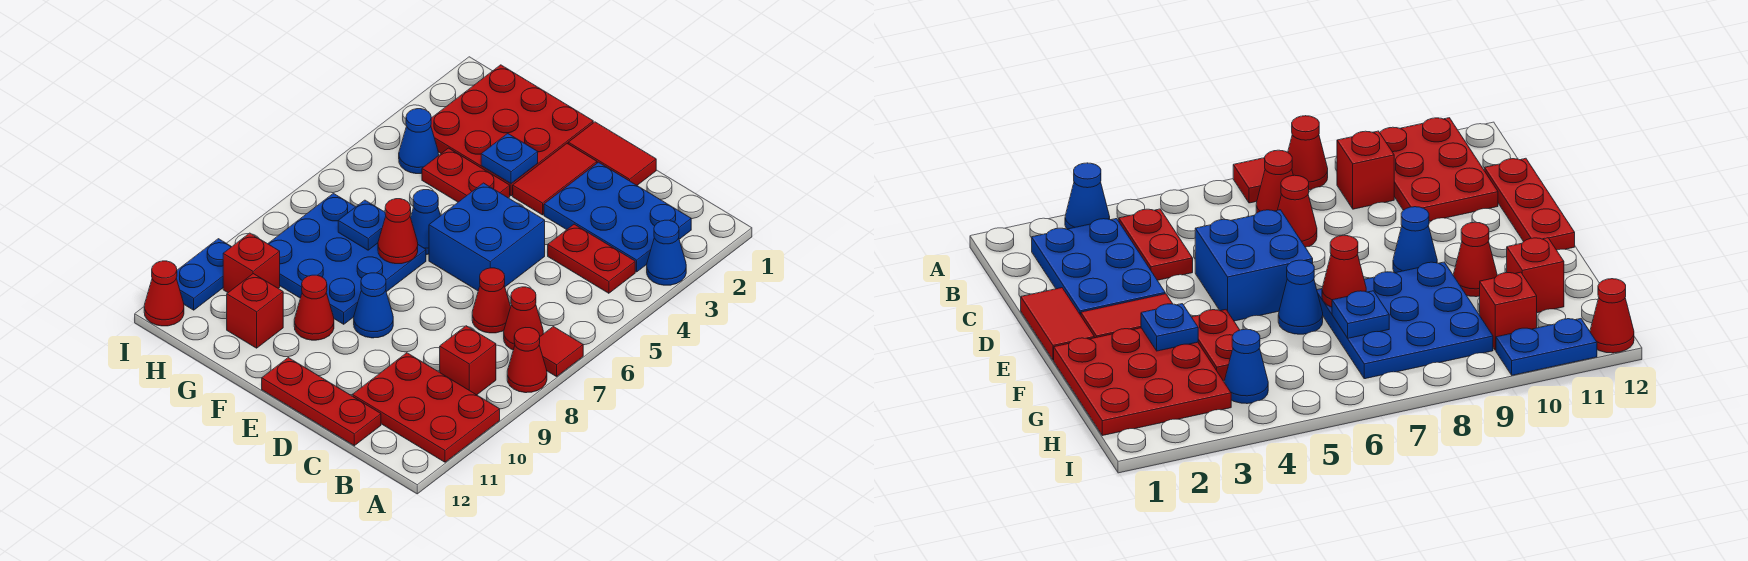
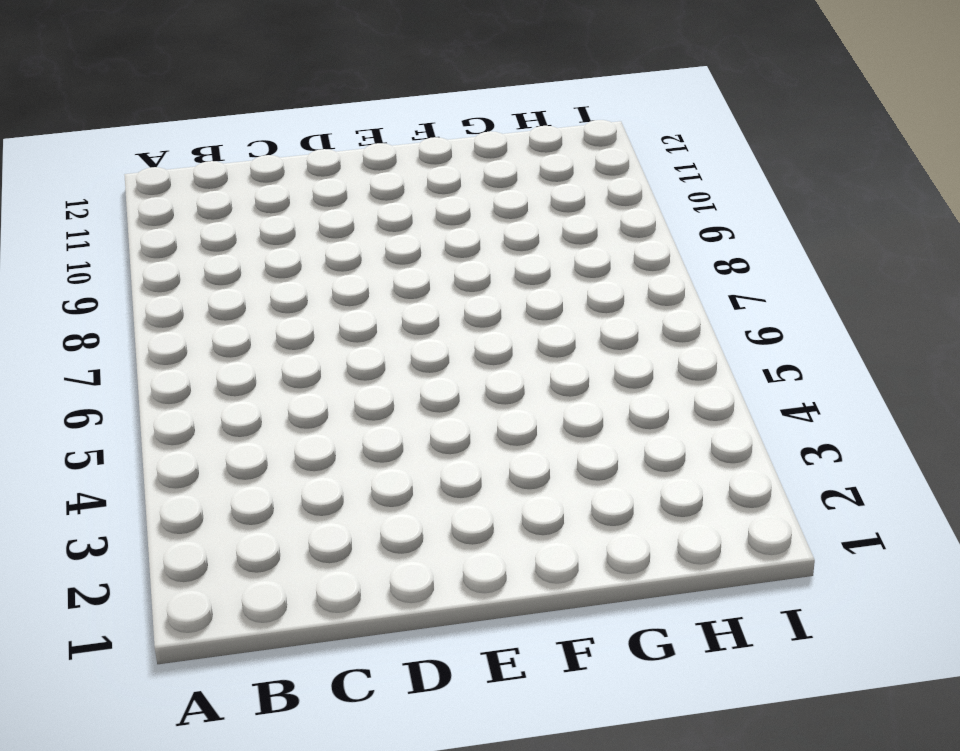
none -> blue 1x1 cone [647,220,686,285]
none -> red 1x1 tile [539,327,583,377]
none -> red 1x1 cone [507,328,547,393]

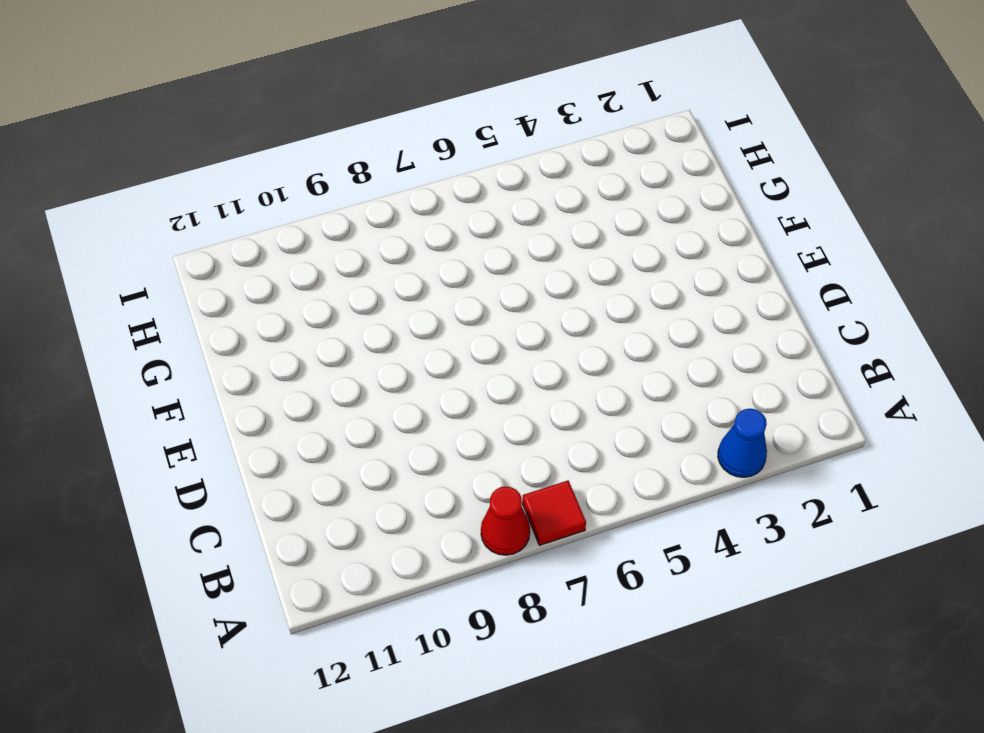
none -> red 2x3 plate [352,353,500,462]
none -> blue 2x3 plate [544,162,691,272]
none -> red 1x2 plate [548,224,635,293]

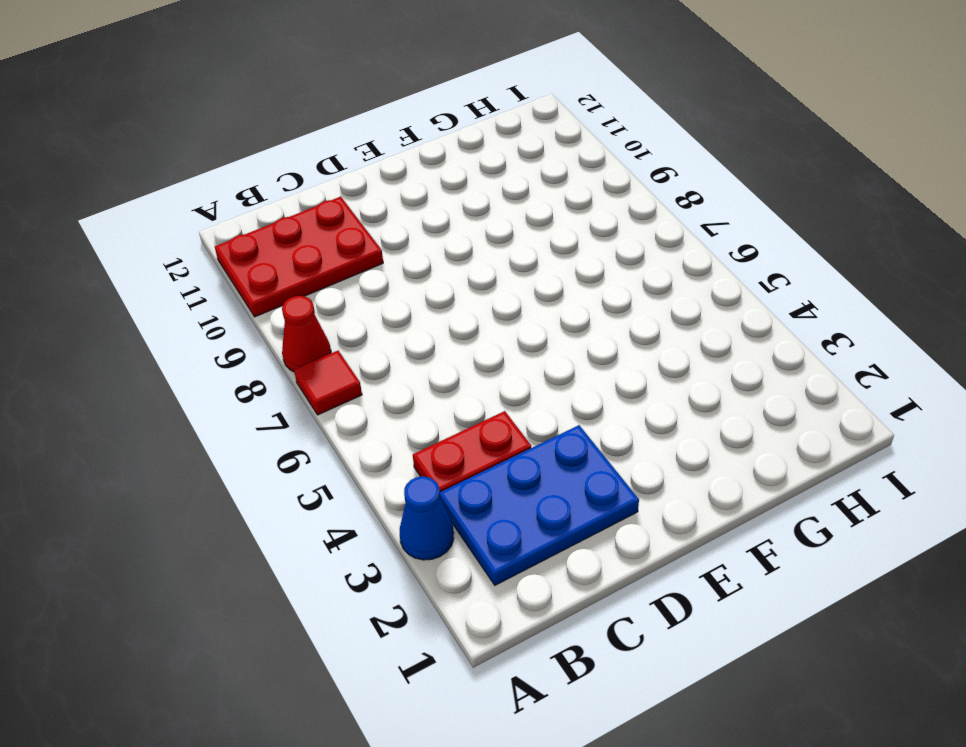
none -> red 1x1 cone [504,287,543,350]
none -> red 1x1 brick [440,326,496,395]
none -> red 1x1 cone [472,268,511,333]

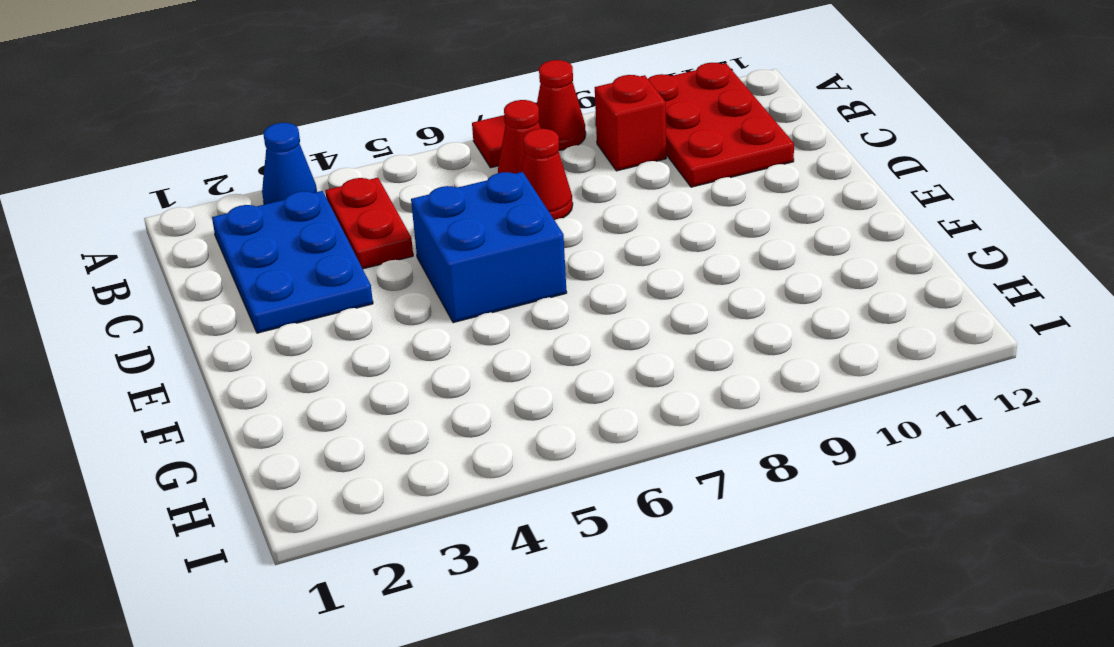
none -> red 1x3 plate [262,358,381,446]
none -> red 1x2 tile [568,122,656,185]
none -> red 1x2 tile [513,144,597,215]

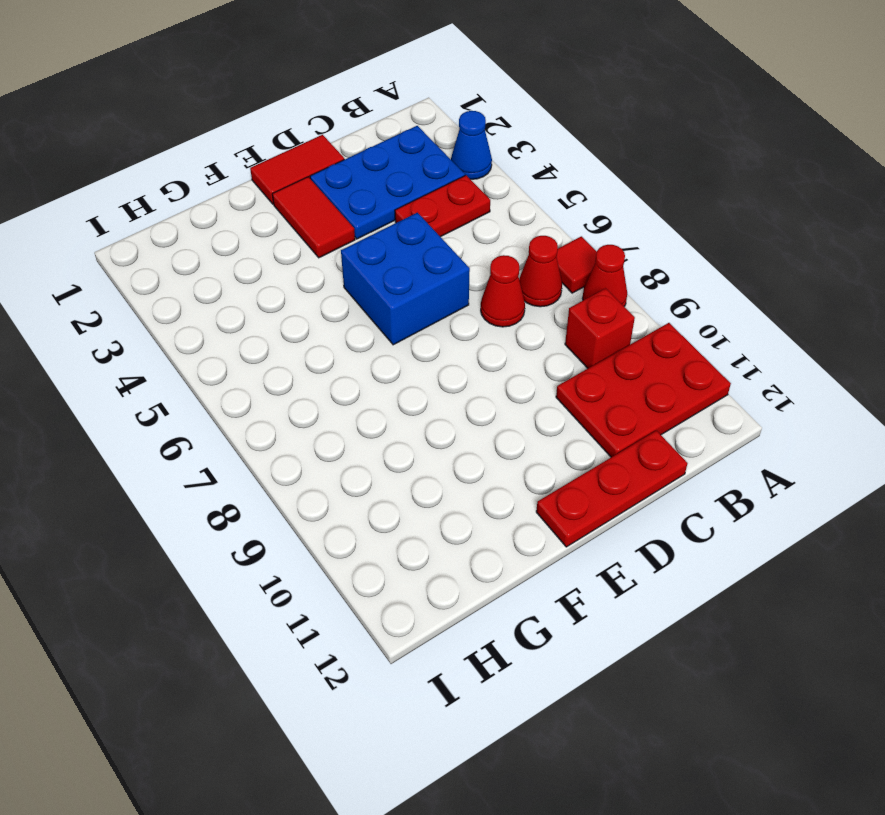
none -> blue 1x1 cone [354,273,393,338]
none -> red 3x3 plate [431,65,593,196]
none -> red 1x2 plate [422,148,510,202]

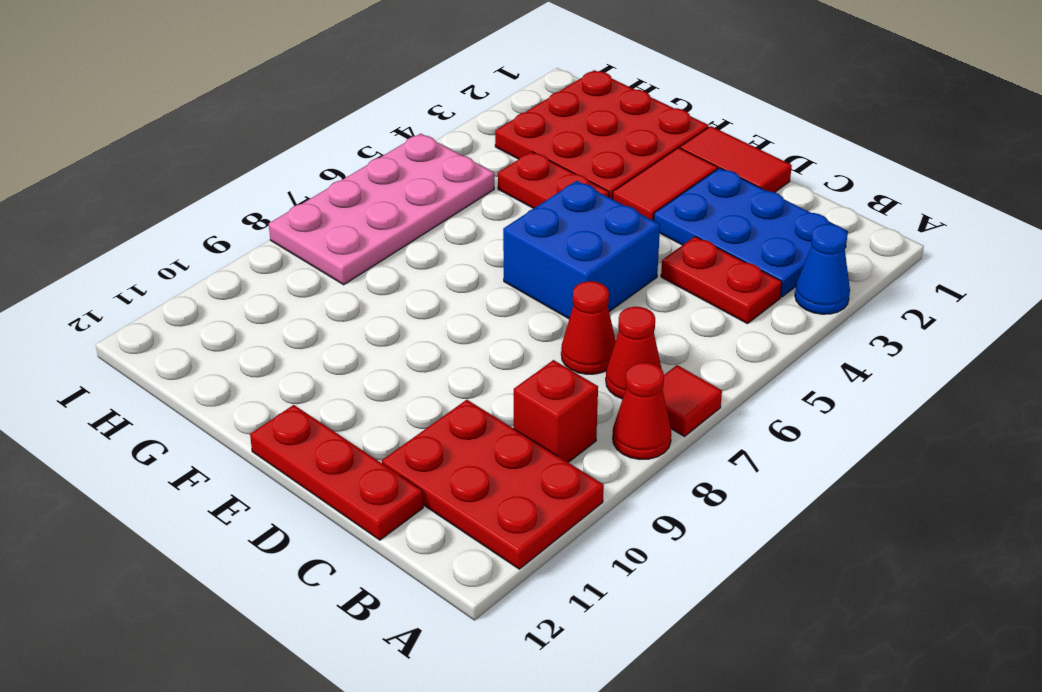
pink 2x4 plate [269,134,494,285] -> blue 3x3 plate [268,193,426,324]
none -> blue 1x1 cone [354,273,393,338]
none -> blue 1x1 cone [411,190,441,255]
none -> red 1x1 cone [294,275,334,340]

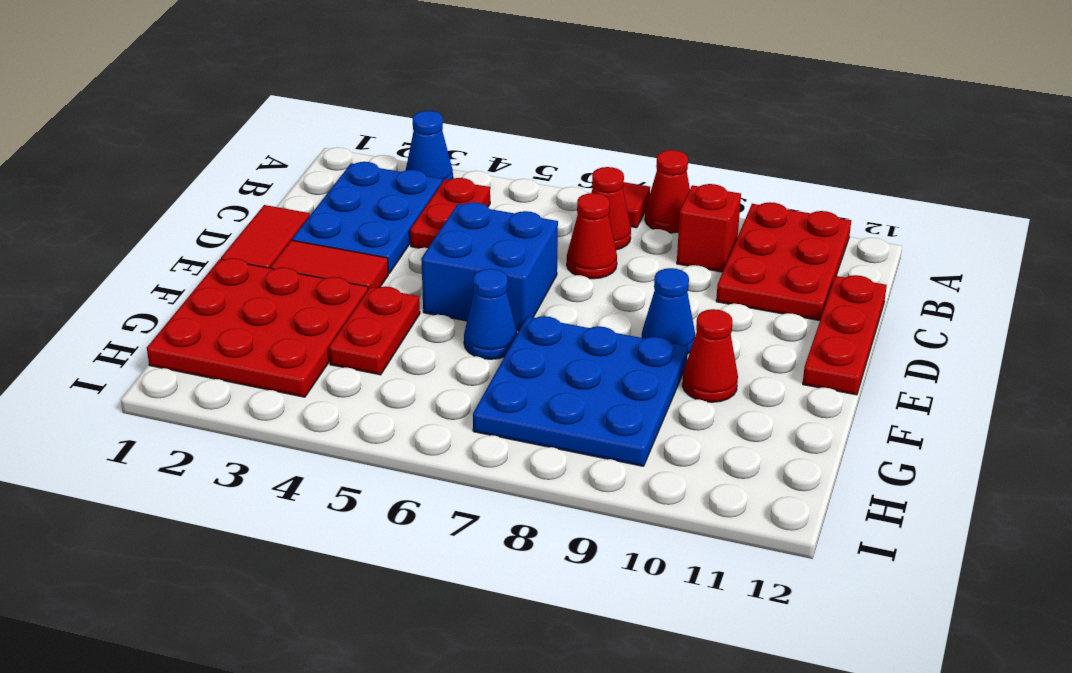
none -> red 1x1 brick [227,274,283,348]
none -> blue 1x1 cone [399,109,439,174]
none -> red 1x1 brick [223,233,280,292]

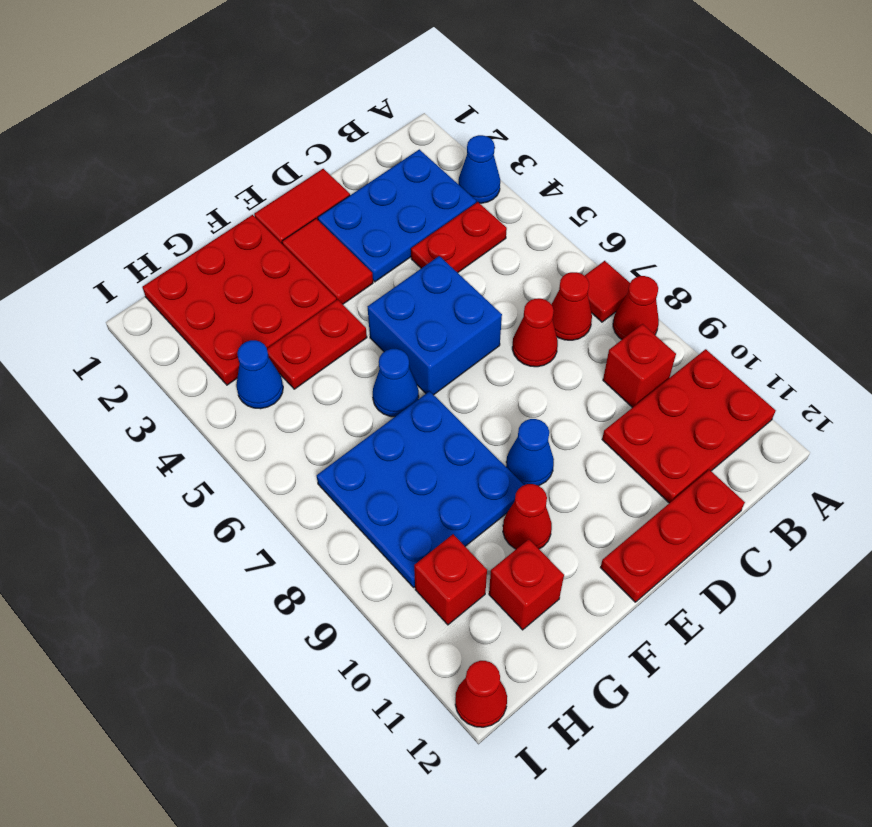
none -> blue 1x2 plate [176,239,231,310]
none -> blue 1x1 plate [481,134,538,184]
none -> red 1x1 cone [378,199,418,264]

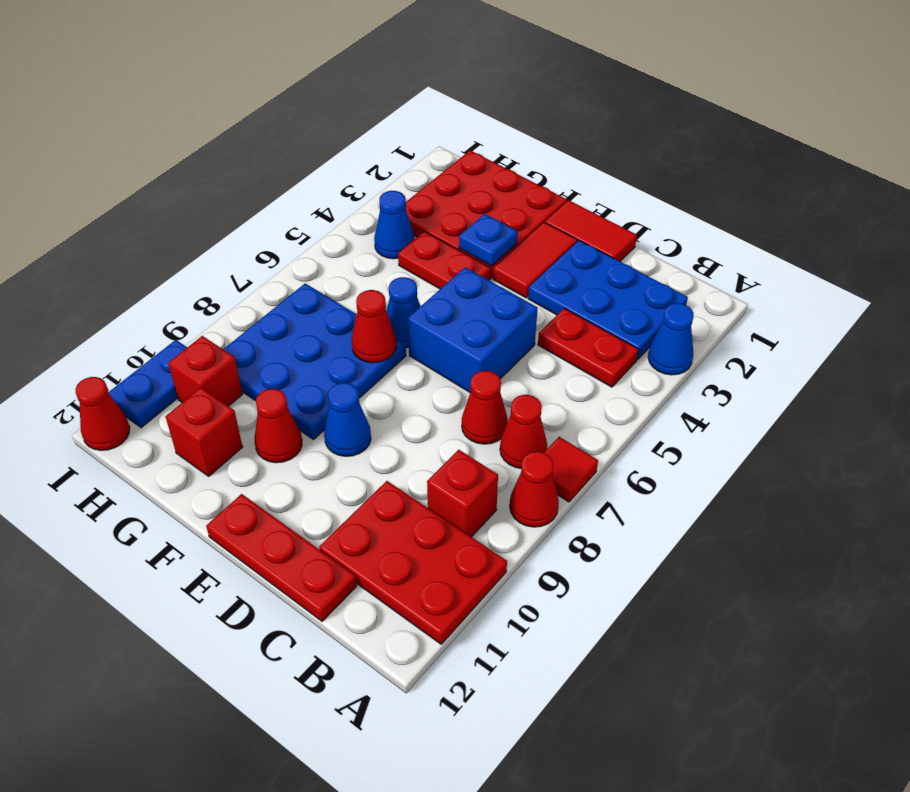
none -> blue 1x1 plate [338,200,386,250]

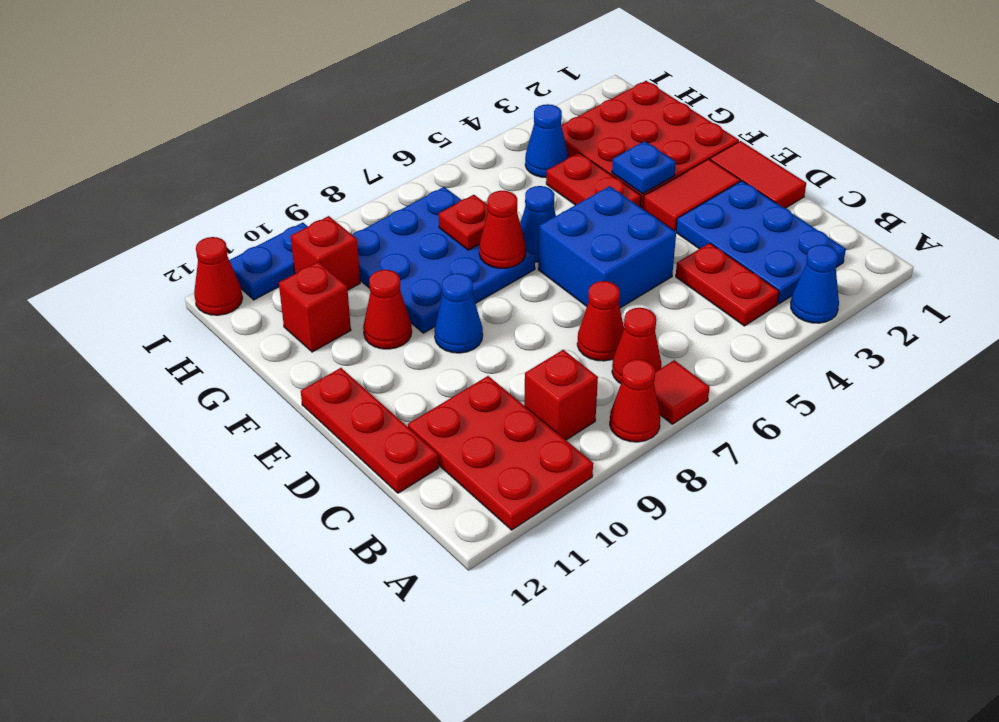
red 1x1 plate [439,195,488,250] -> blue 1x1 plate [338,200,386,250]

